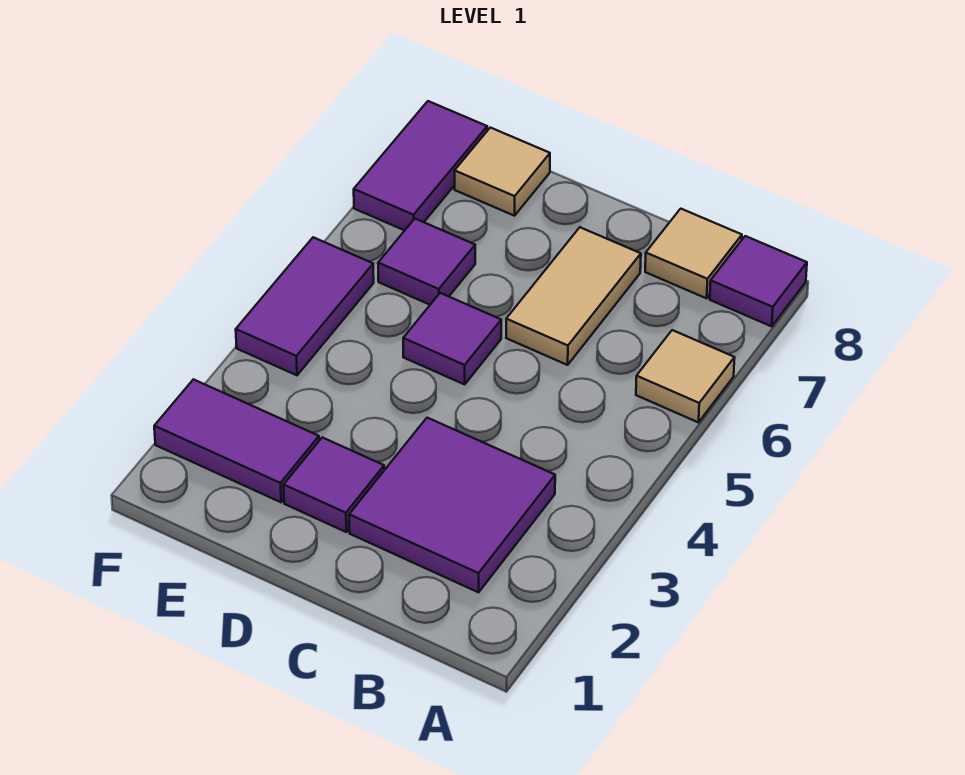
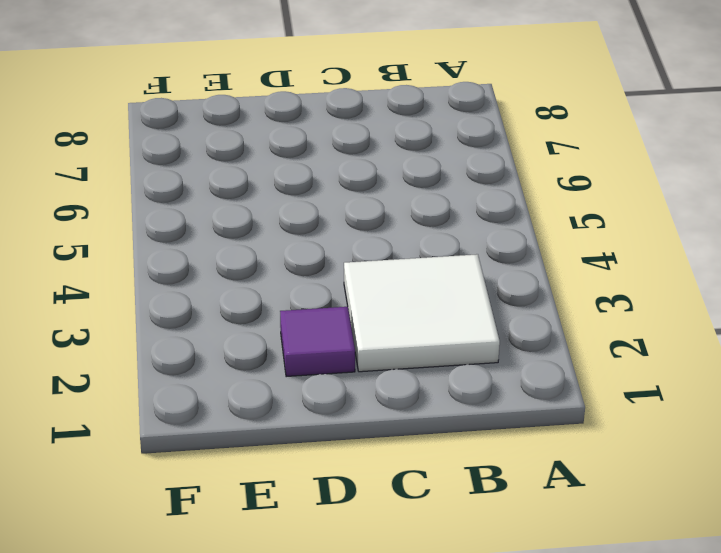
white 2x2 tile [344,254,500,372] -> purple 2x2 tile [349,418,555,592]
none -> tan 1x1 tile [636,330,735,422]
none -> purple 1x1 tile [710,236,807,326]
none -> tan 1x1 tile [645,209,742,298]

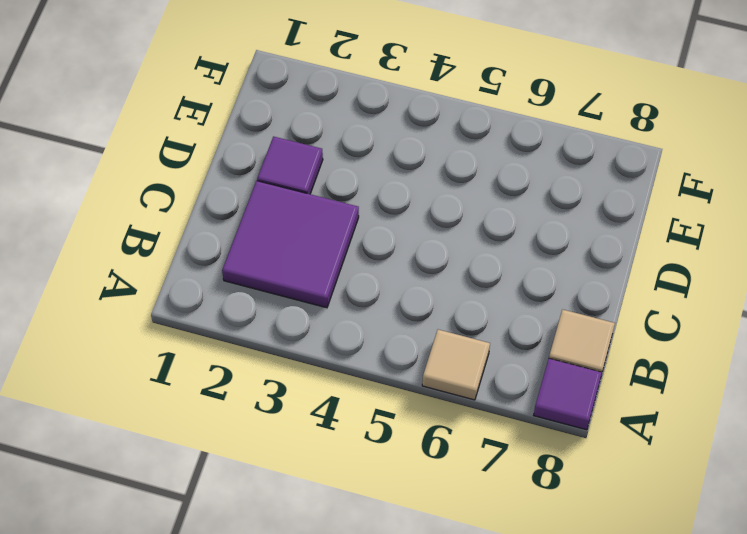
none -> tan 1x2 tile [506,227,641,365]
none -> purple 1x1 tile [403,293,501,384]
none -> purple 1x2 tile [154,379,319,502]

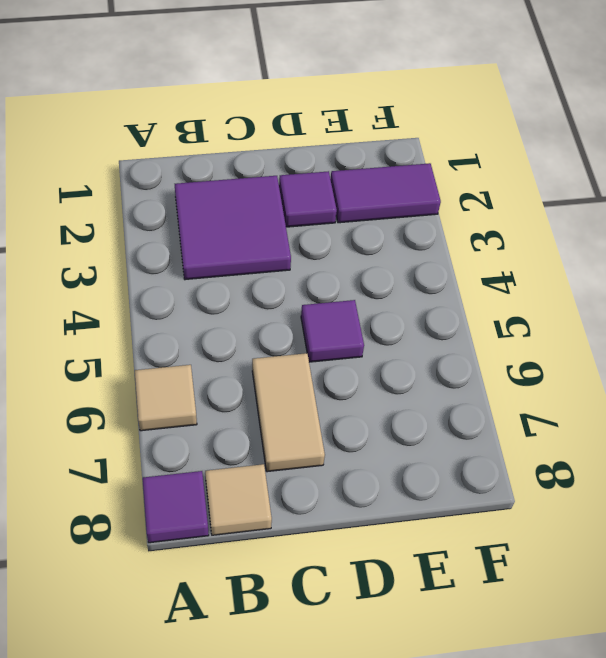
none -> purple 1x1 tile [378,219,475,305]
none -> tan 1x1 tile [455,128,550,216]
none -> purple 1x2 tile [236,237,374,375]

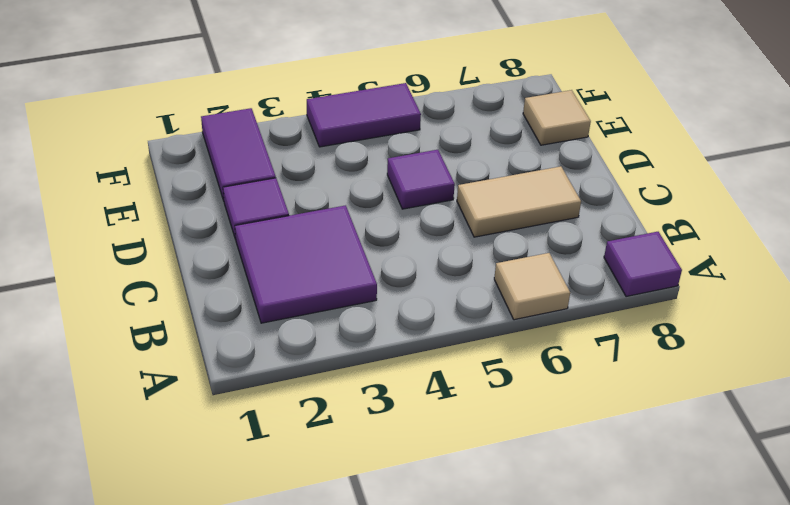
none -> tan 1x1 tile [645,209,742,298]
none -> purple 1x1 tile [378,219,475,305]
none -> purple 1x2 tile [354,101,487,230]

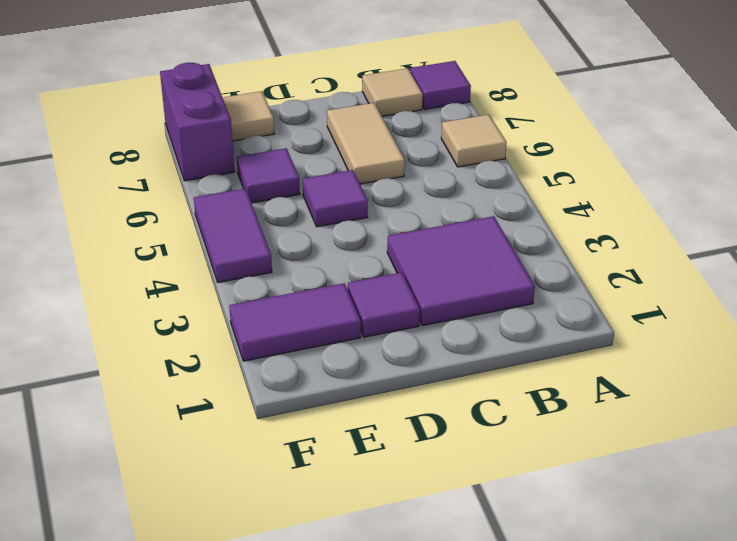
purple 1x2 brick [160,63,235,181] -> purple 1x2 tile [354,101,487,230]

